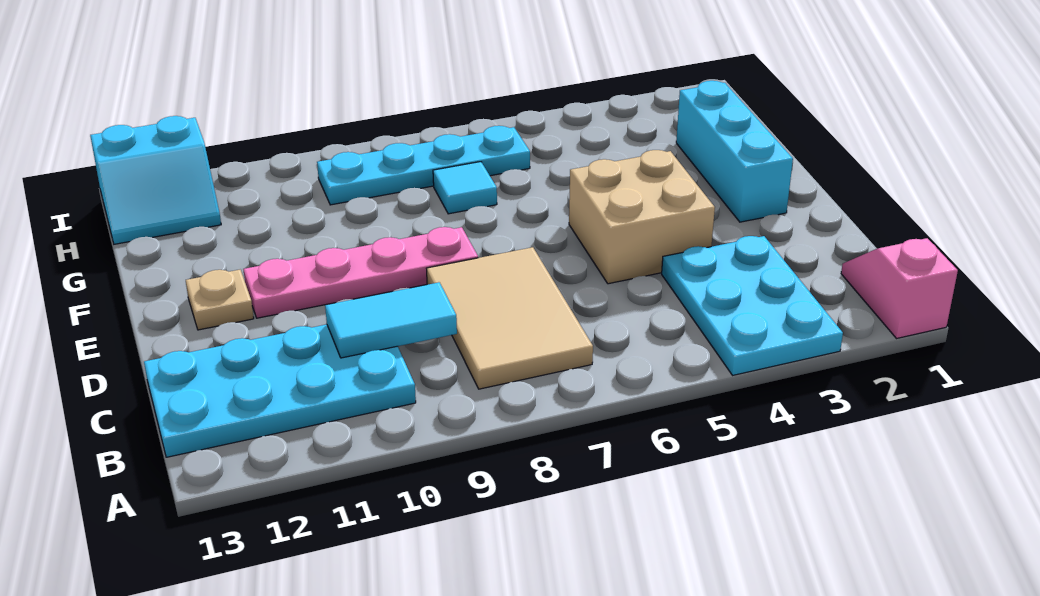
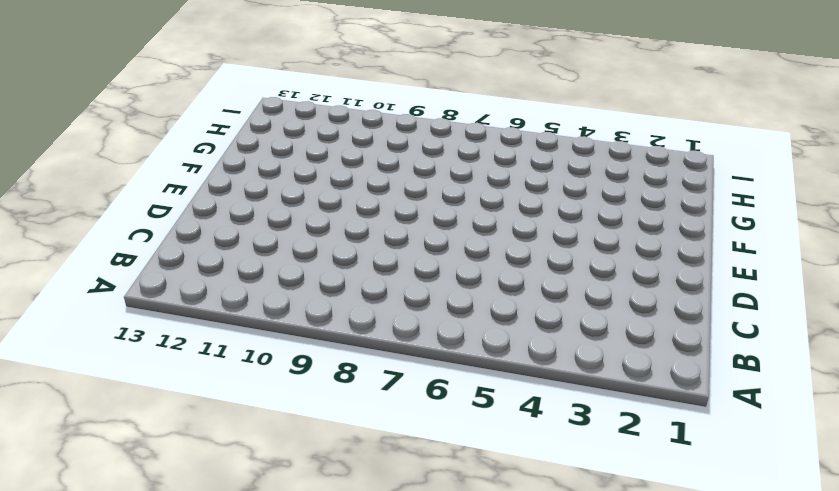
none -> pink 1x2 slope [841,238,958,338]
none -> cyan 2x3 plate [662,236,843,375]
none -> tan 2x3 tile [427,247,593,389]

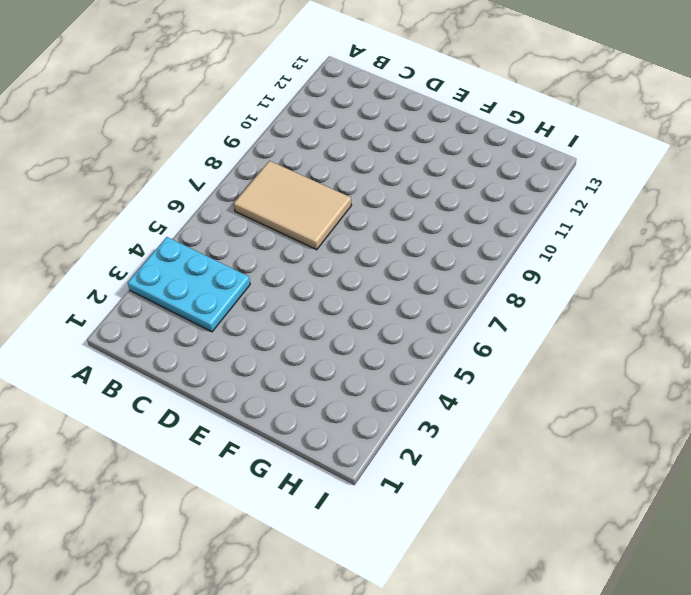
none -> pink 1x2 slope [841,238,958,338]
none -> cyan 2x4 plate [144,324,416,457]
none -> tan 2x2 brick [569,150,715,284]

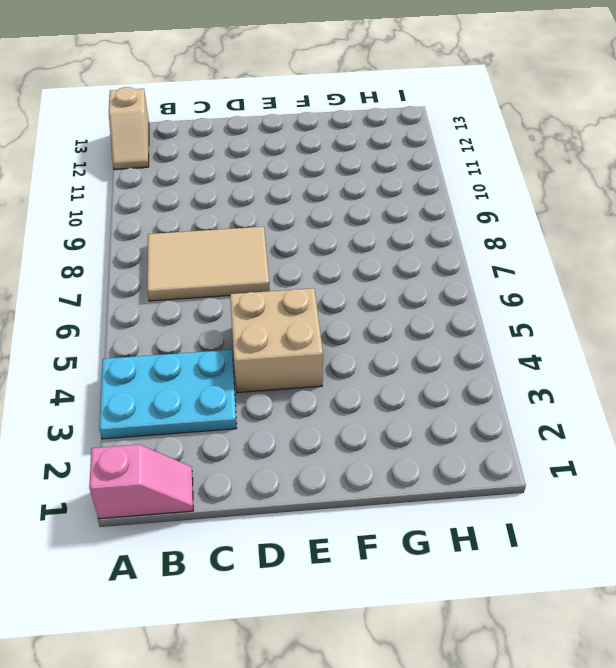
tan 1x2 slope [109,87,149,169] -> none
none -> cyan 2x4 plate [144,324,416,457]
none -> cyan 1x3 brick [676,81,793,222]
none -> pink 1x4 plate [243,227,478,318]

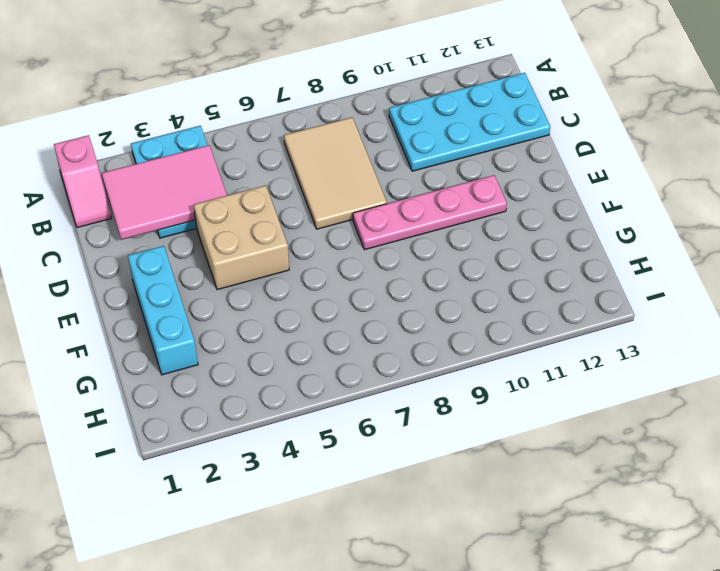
pink 2x3 tile [102,145,227,240] -> none
none -> tan 1x1 plate [186,270,254,330]
none -> cyan 1x1 tile [433,162,497,214]
none -> cyan 1x4 plate [317,126,530,205]

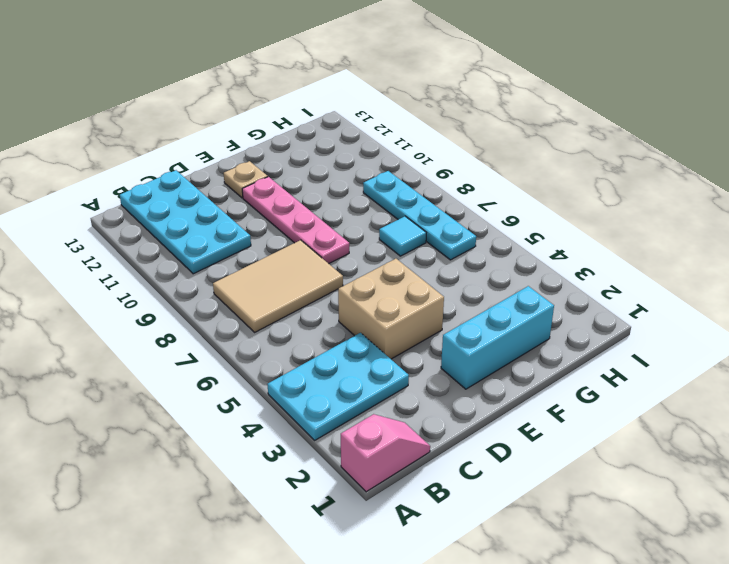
none -> cyan 2x2 slope [90,116,221,244]
none -> cyan 1x2 tile [325,282,457,358]

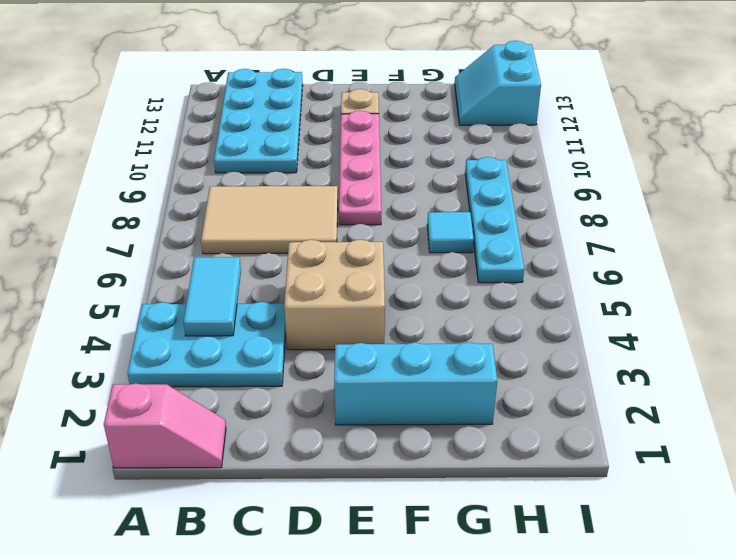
cyan 1x2 tile [183,257,241,336] -> cyan 1x2 tile moved to [325,282,457,358]

